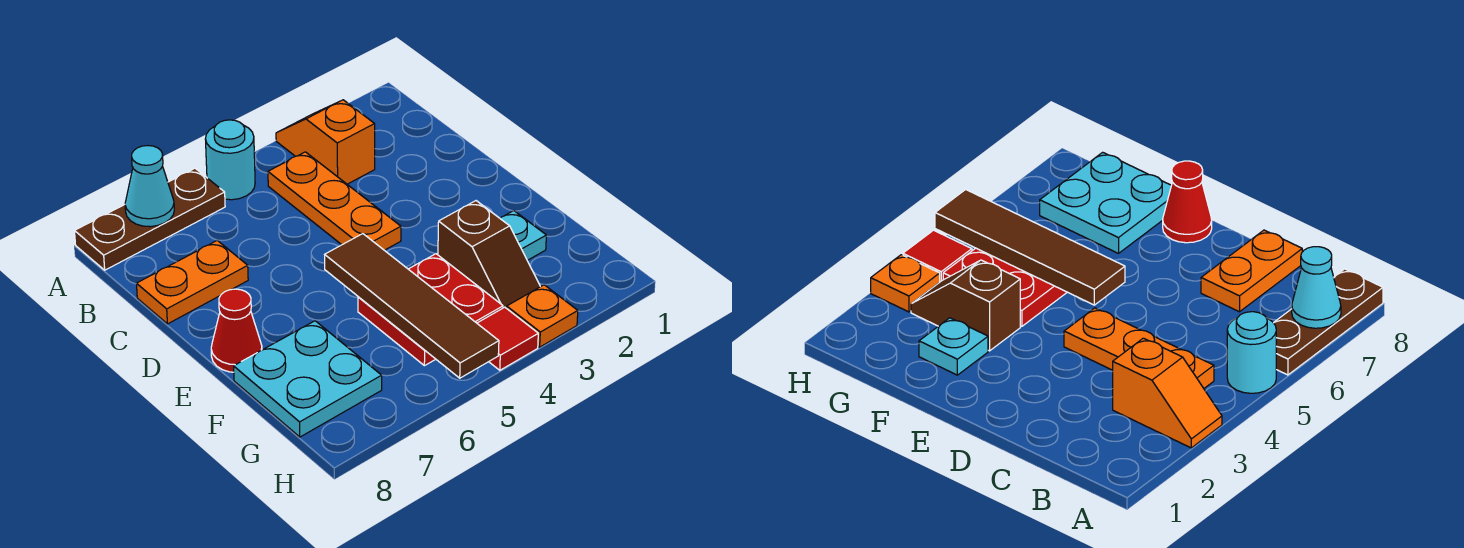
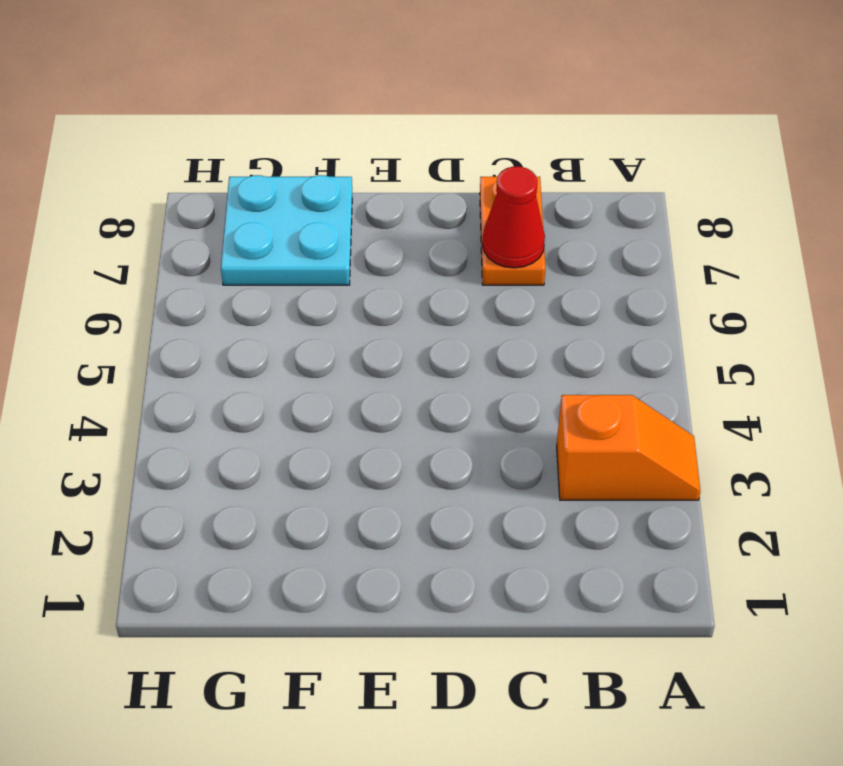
red 1x1 cone [482,167,545,268] -> red 1x1 cone moved to [211,289,262,372]
none -> cyan 1x1 round brick [205,120,255,200]
none -> brown 1x3 plate [75,168,225,270]
none -> orange 1x3 plate [268,152,401,250]

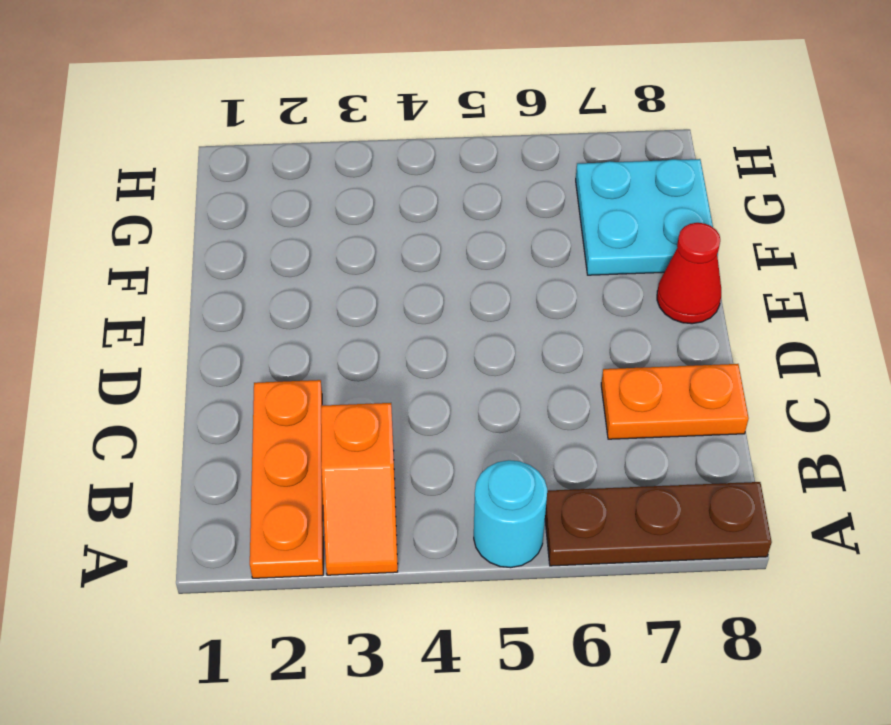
orange 1x3 plate [250,380,323,578] -> orange 1x3 plate moved to [268,152,401,250]
none -> cyan 1x1 plate [500,211,546,260]
none -> brown 1x2 slope [438,201,540,308]
none -> red 2x2 plate [358,254,503,366]

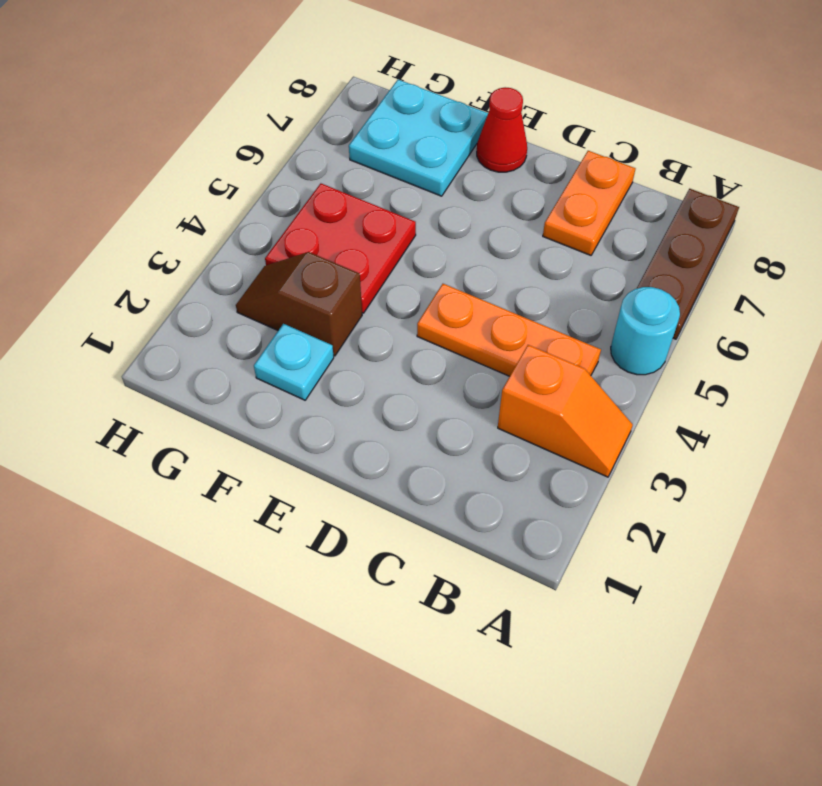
none -> orange 1x1 plate [507,285,578,347]
none -> red 1x1 tile [477,307,538,370]
none -> cyan 1x1 cone [125,146,174,227]

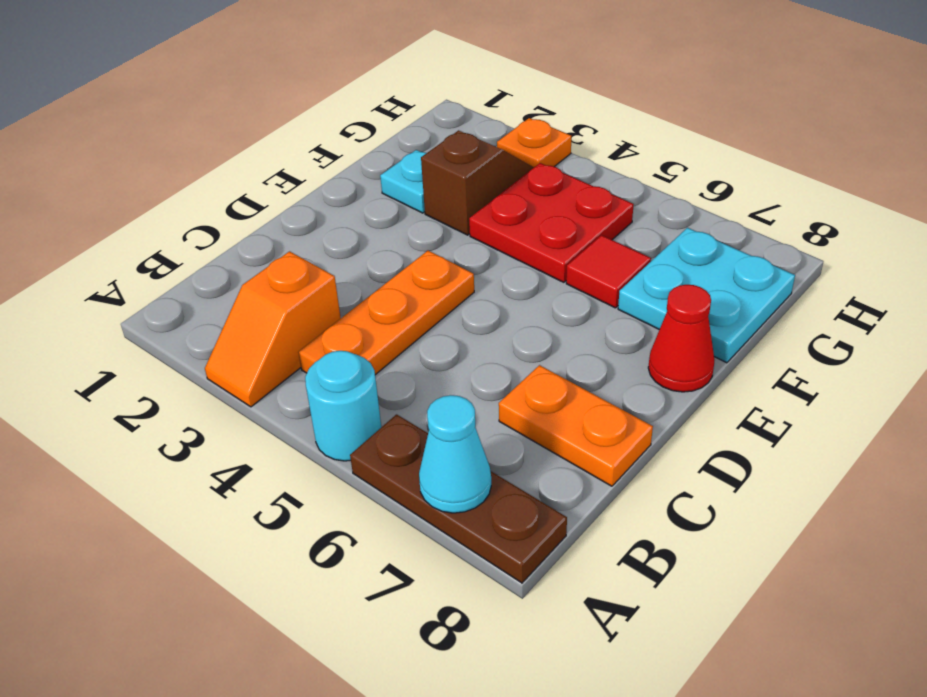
red 1x1 tile [566,235,651,308] -> red 1x1 tile moved to [477,307,538,370]
none -> brown 1x4 tile [325,234,499,378]

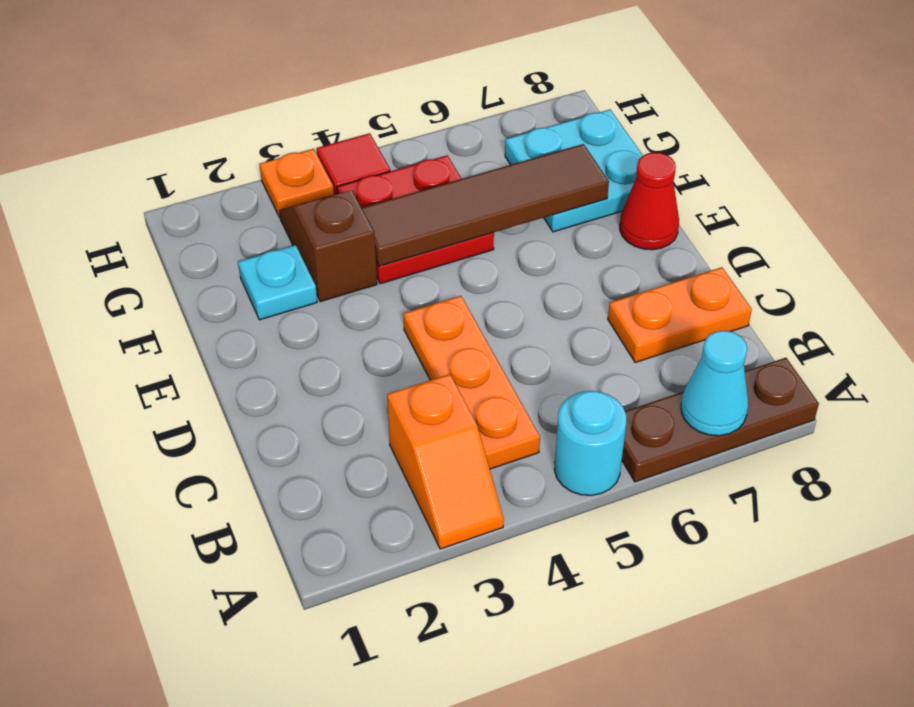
brown 1x4 tile [362,144,609,266] -> brown 1x4 tile turned to [325,234,499,378]

